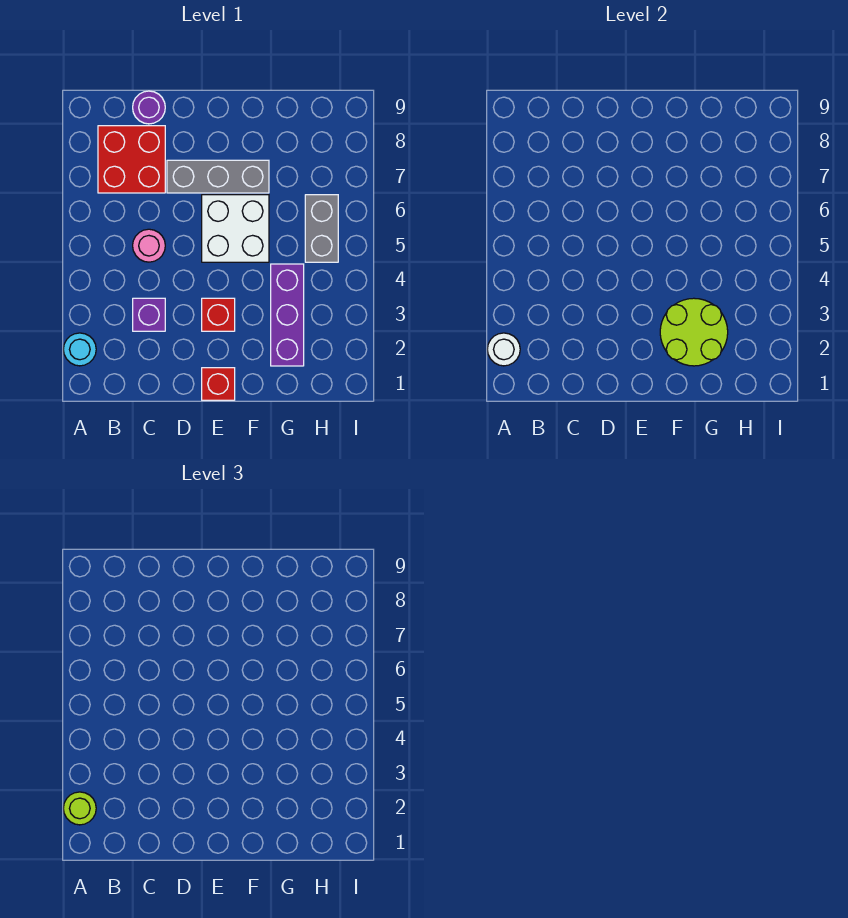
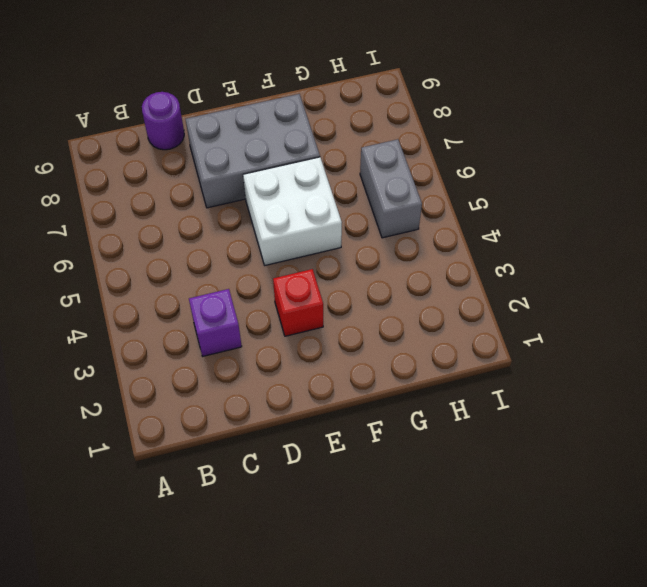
grey 2x3 brick [186,94,320,208] -> grey 1x3 brick [167,160,269,193]
none -> cyan 1x1 round brick [63,333,96,366]
none -> red 2x2 brick [98,126,165,193]
none -> pink 1x1 round brick [133,229,165,262]

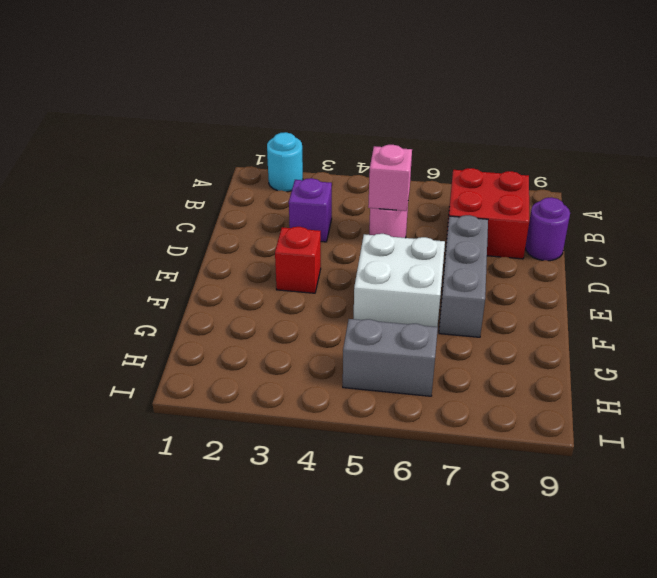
pink 1x1 brick [368,145,412,211] -> none
none -> red 1x1 brick [202,368,235,400]
none -> purple 1x3 brick [271,264,304,366]
none -> white 1x1 round brick [487,333,520,366]

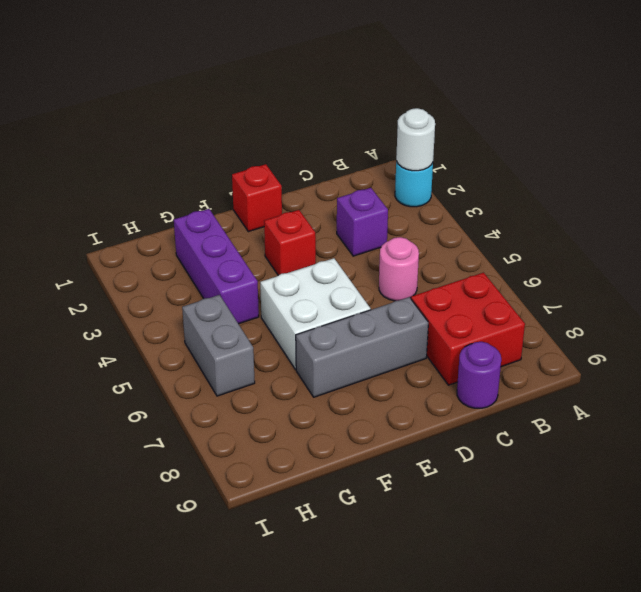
none -> lime 2x2 round brick [660,298,728,366]
none -> lime 1x1 round brick [63,792,96,825]

